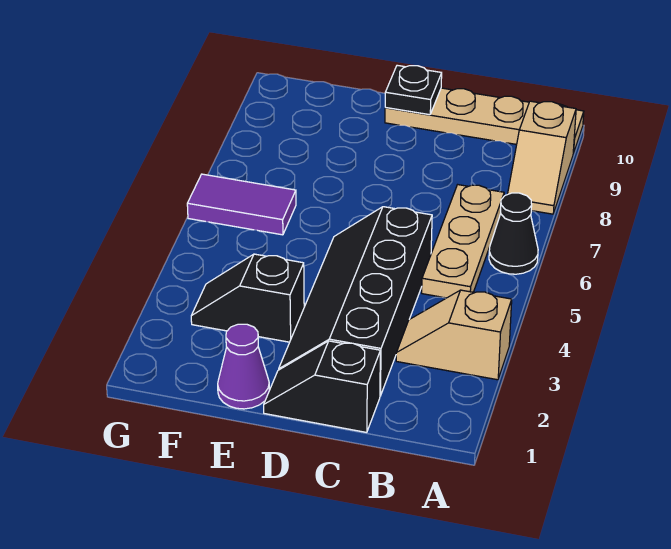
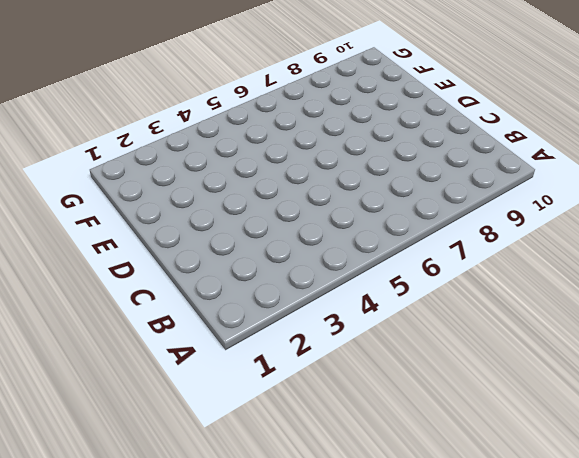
none -> tan 1x2 slope [396,290,512,380]
none -> black 1x1 cone [489,193,538,274]

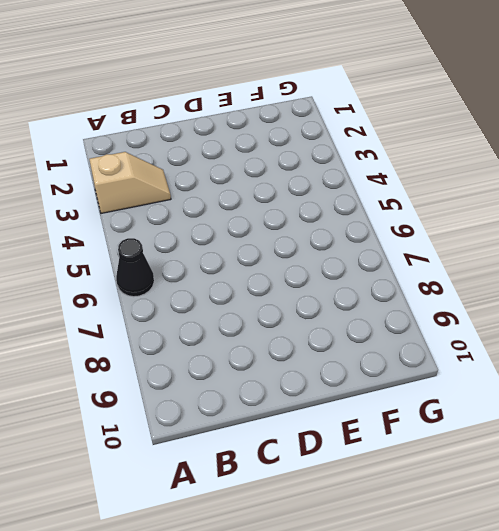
none -> tan 1x2 slope [507,101,576,214]
none -> tan 1x4 plate [385,88,584,153]

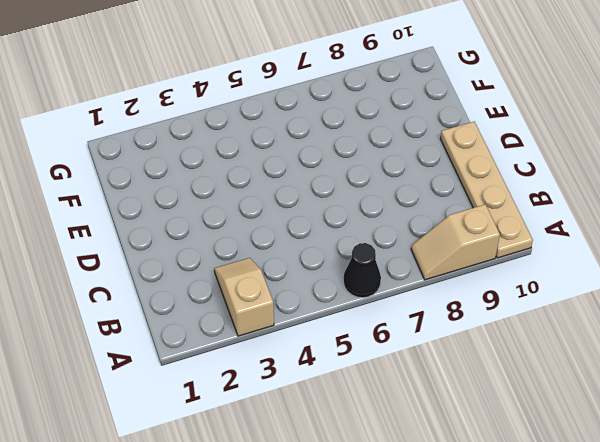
none -> tan 1x3 plate [422,185,504,298]
none -> black 1x2 slope [264,341,380,432]

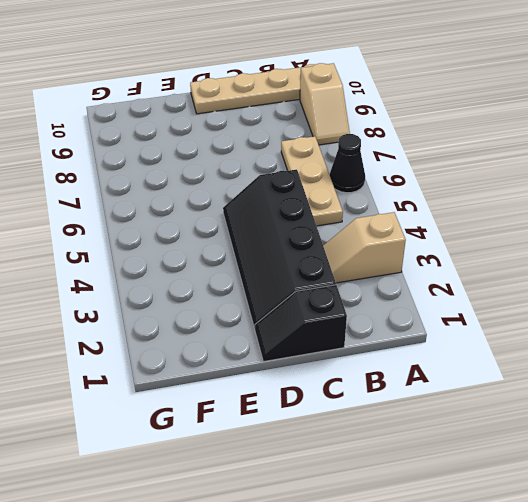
none -> purple 1x1 cone [218,324,269,409]
none -> black 1x2 slope [191,254,304,342]

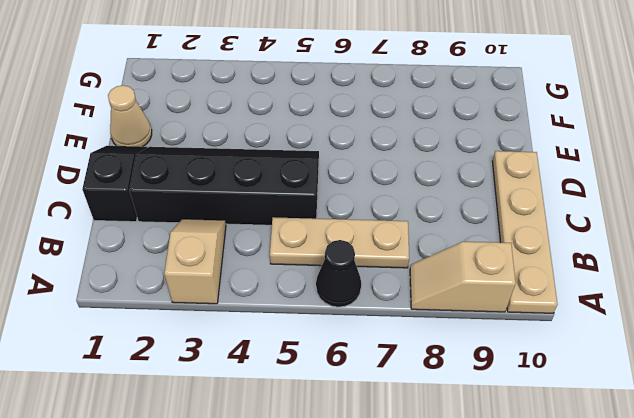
tan 1x1 cone [108,85,152,147] -> purple 1x1 cone [218,324,269,409]
none -> black 1x2 slope [191,254,304,342]
none -> purple 1x2 tile [187,174,296,235]

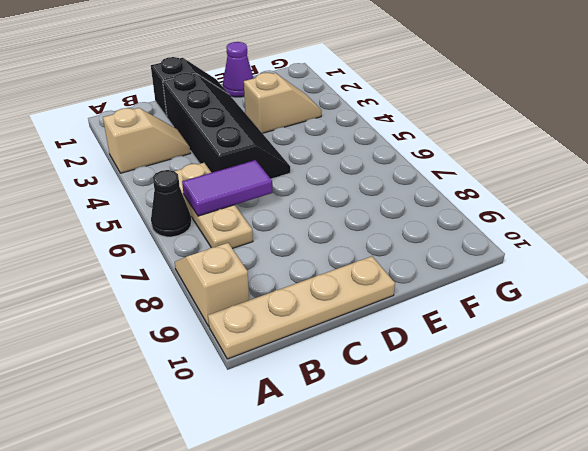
purple 1x2 tile [182,160,272,216] -> purple 1x2 tile moved to [187,174,296,235]
tan 1x2 slope [244,73,322,133] -> black 1x2 slope [191,254,304,342]
none -> black 1x1 plate [385,65,442,115]

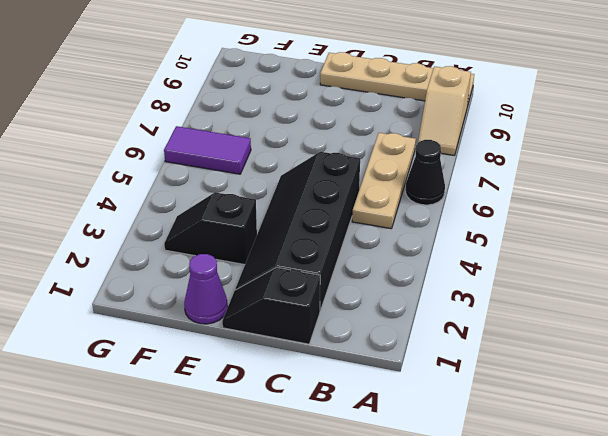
none -> tan 1x2 slope [396,290,512,380]
none -> black 1x1 plate [385,65,442,115]

